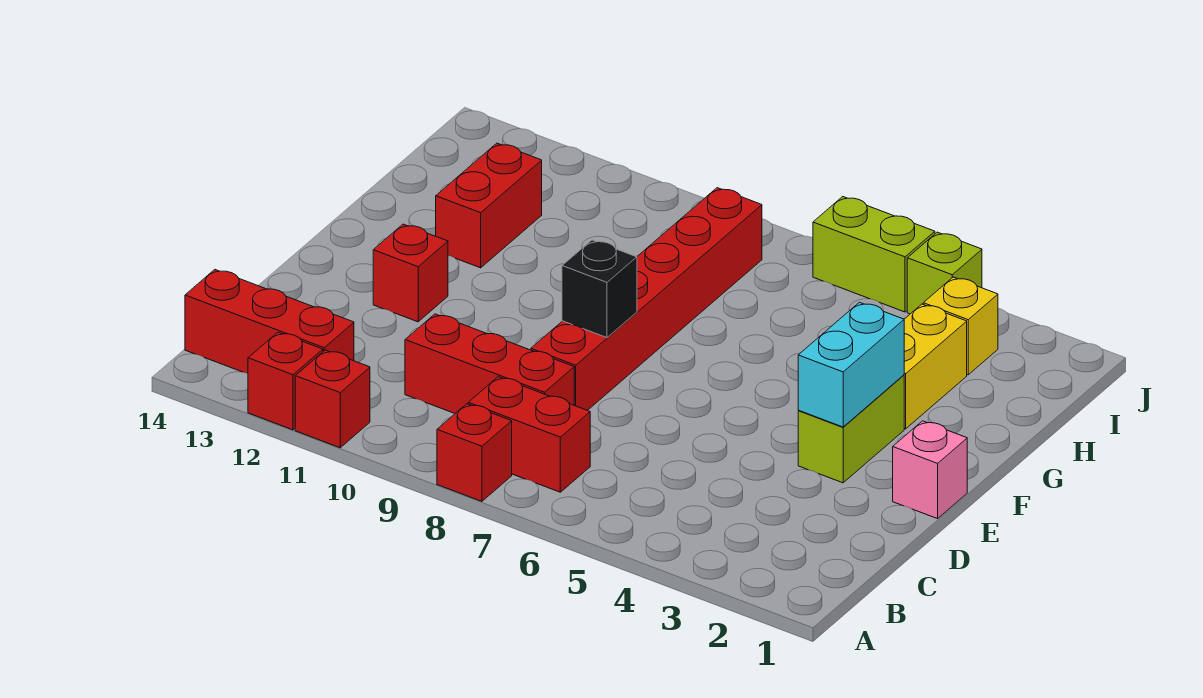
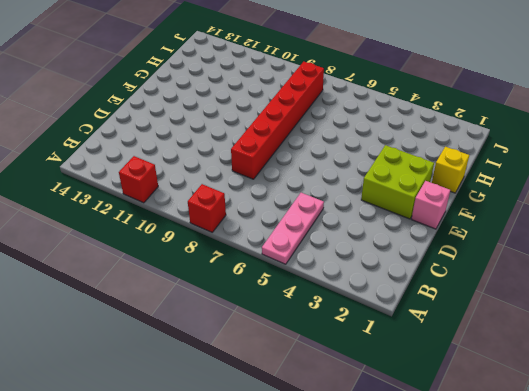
pink 1x3 plate [262,193,324,264] -> none
lime 2x2 brick [361,145,434,219] -> lime 1x2 brick [798,375,904,483]
yellow 1x1 brick [432,147,469,193] -> yellow 1x1 brick moved to [923,277,998,375]
none -> red 1x1 brick [248,332,323,430]
none -> red 1x2 brick [468,377,590,492]
none -> red 1x3 brick [185,270,354,373]

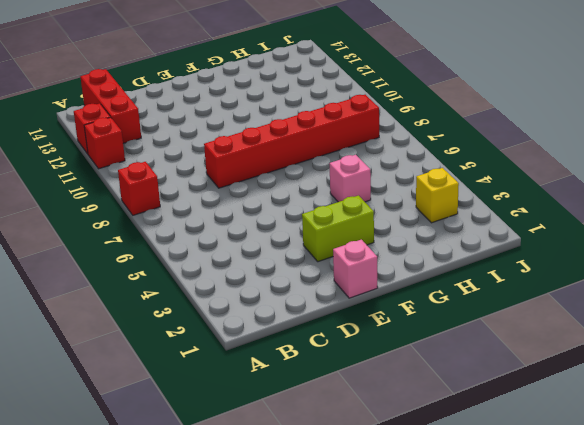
pink 1x1 brick [329,155,371,202] -> none
none -> red 1x2 brick [468,377,590,492]
none -> red 1x3 brick [405,314,574,413]
none -> red 1x1 brick [373,224,448,322]

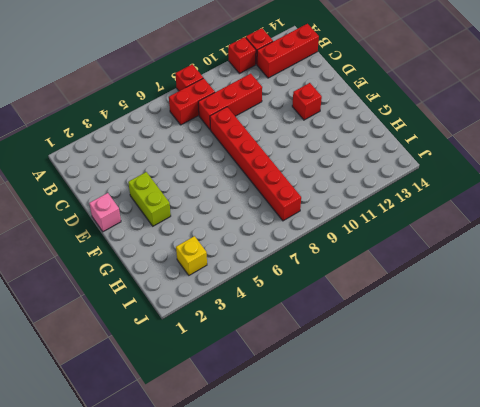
none -> yellow 1x2 brick [904,304,967,429]
none -> red 1x2 brick [436,143,542,268]
none -> lime 1x1 brick [907,232,982,314]

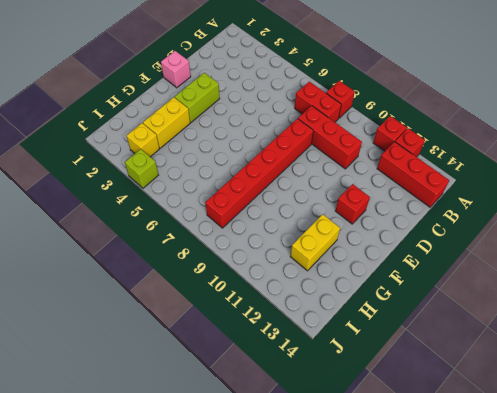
yellow 1x2 brick [290,214,340,271] -> red 1x2 brick [436,143,542,268]
none -> lime 1x2 brick [813,197,935,312]
none -> cyan 1x2 brick [798,302,904,427]
none -> black 1x1 brick [562,240,637,338]

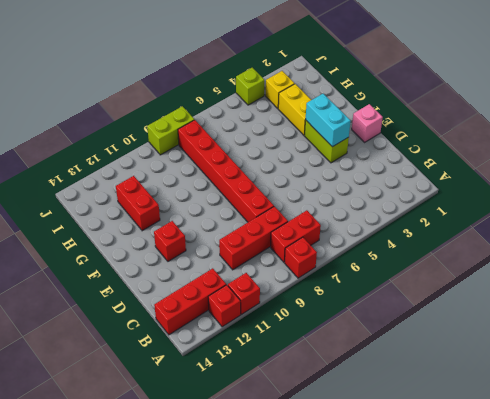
lime 1x2 brick [147,106,194,155] -> lime 1x2 brick moved to [813,197,935,312]
none -> black 1x1 brick [562,240,637,338]

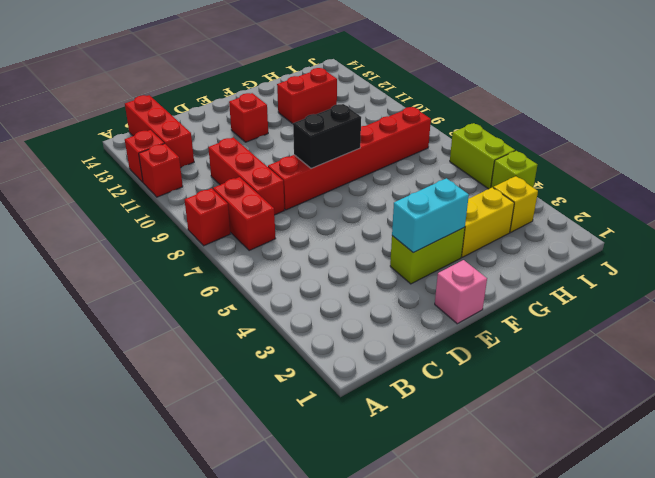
black 1x2 brick [293,104,361,169] -> black 1x1 brick [562,240,637,338]

